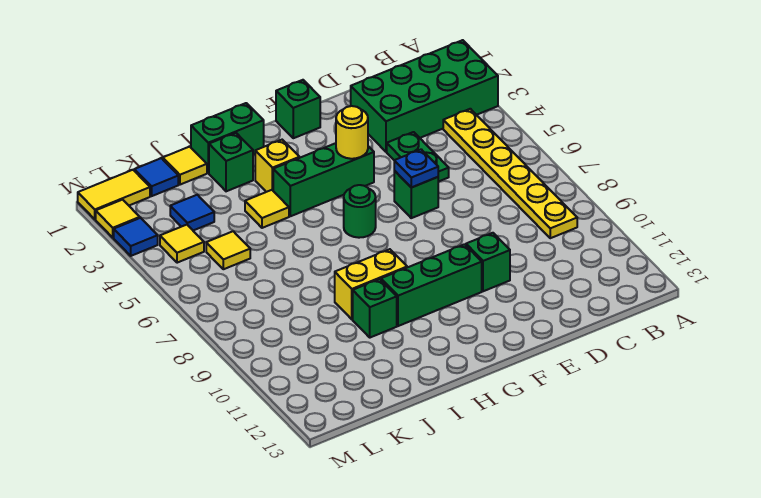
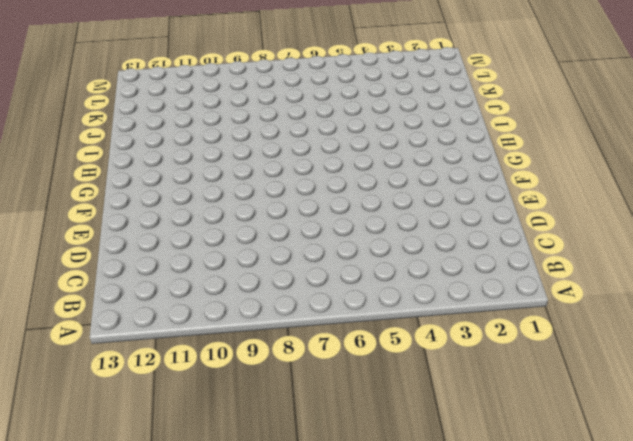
none -> green 2x4 brick [351,40,498,152]
none -> yellow 1x6 plate [443,109,577,238]
none -> green 1x2 plate [387,132,449,182]

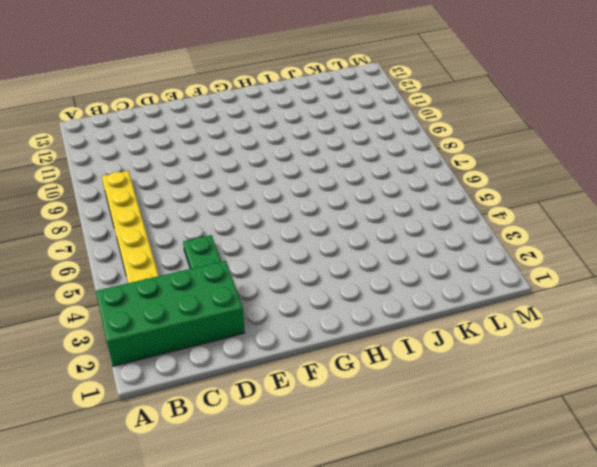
none -> green 1x1 brick [394,171,438,218]
none -> green 1x1 brick [466,233,510,291]
none -> green 1x1 brick [276,80,320,138]

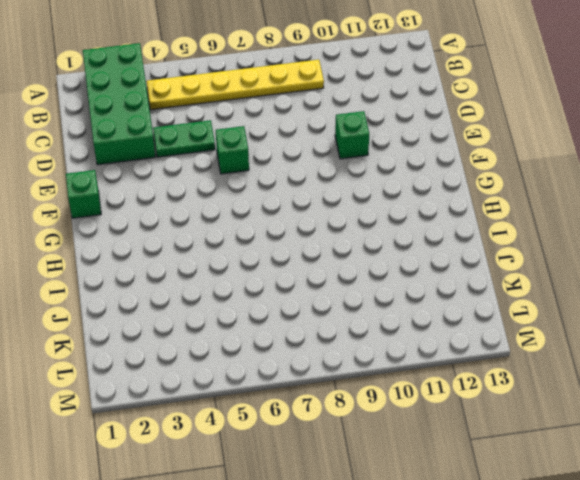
none -> green 1x3 brick [273,143,374,216]
none -> green 1x3 brick [381,244,482,326]
none -> green 1x1 round brick [344,185,376,238]

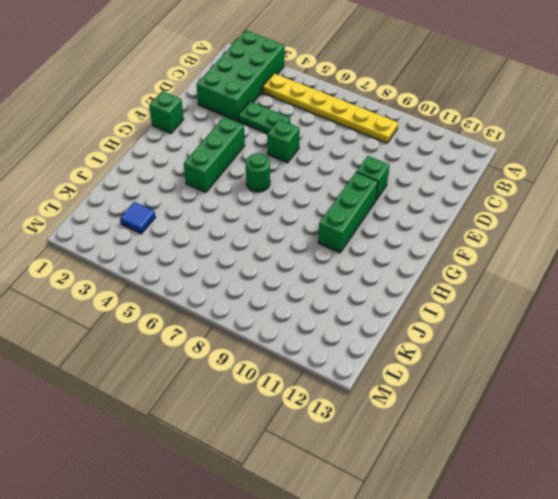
none -> green 1x2 brick [191,103,264,173]
none -> yellow 1x1 brick [255,140,299,192]
none -> yellow 1x2 brick [335,249,407,319]

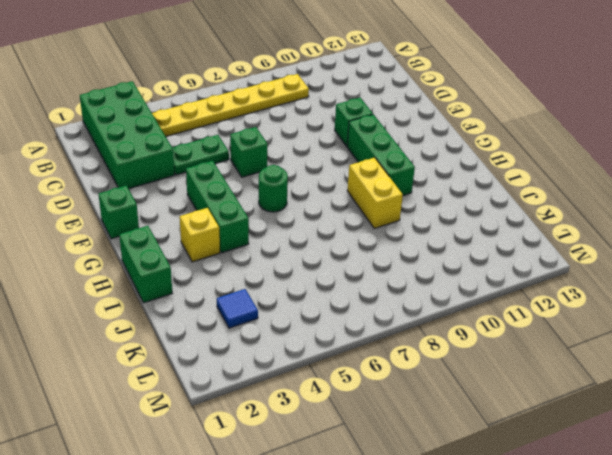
none -> green 1x1 brick [209,133,253,191]
none -> yellow 1x1 tile [245,190,289,228]
none -> green 1x1 brick [353,279,397,338]

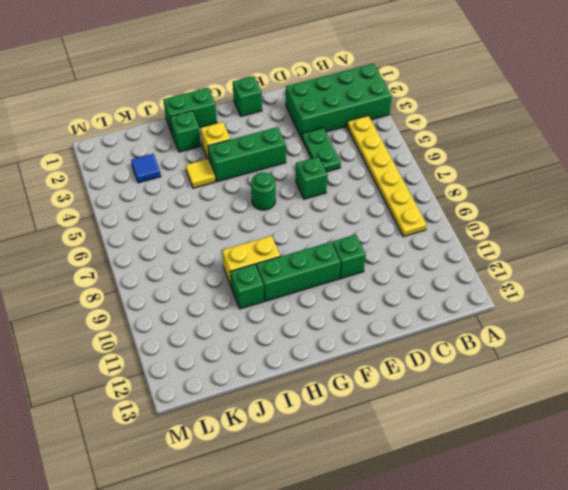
none -> yellow 1x1 tile [163,147,207,185]
none -> blue 1x1 tile [134,158,178,196]
none -> yellow 1x1 tile [206,231,250,269]

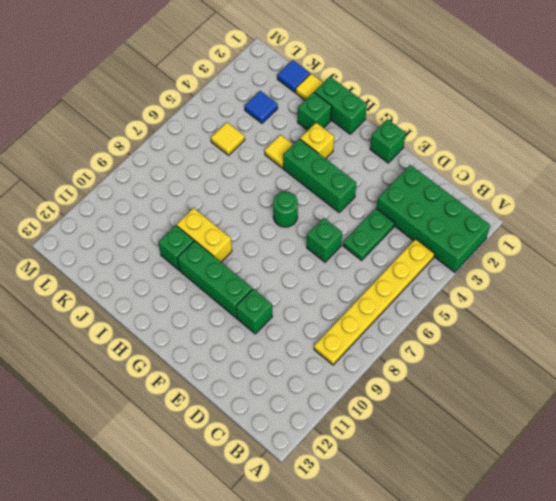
none -> yellow 1x2 tile [78,170,150,219]
none -> yellow 1x1 tile [160,225,204,263]
none -> yellow 1x1 tile [96,200,140,238]

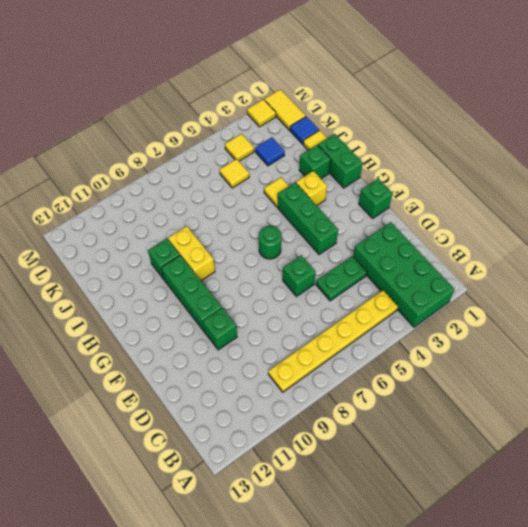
none -> blue 1x1 tile [114,218,158,256]
none -> blue 1x1 plate [394,149,438,188]
none -> yellow 1x1 round brick [336,106,368,159]

